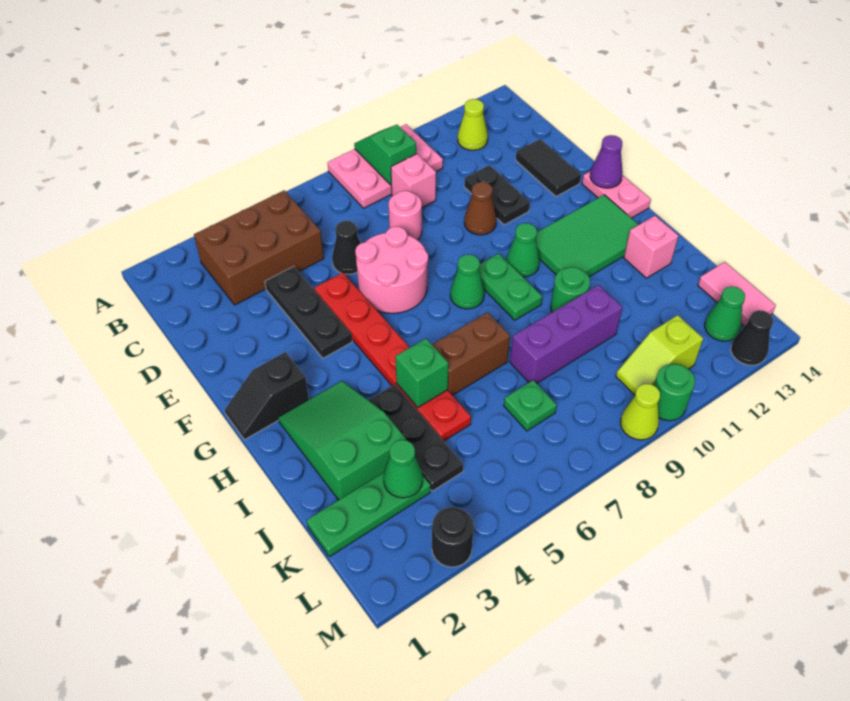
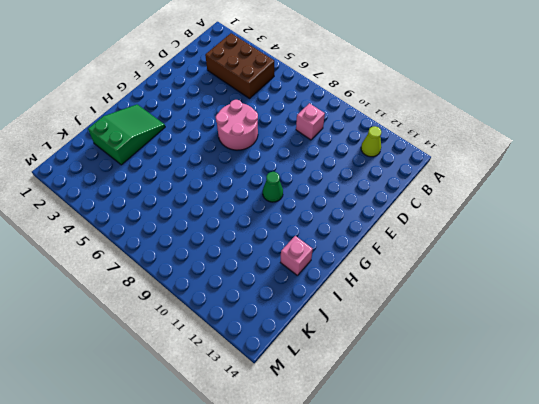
none -> pink 2x3 plate [328,124,443,208]
none -> black 1x3 plate [265,266,352,358]
none -> black 1x1 cone [332,221,361,274]
none -> pink 1x1 round brick [389,191,422,240]

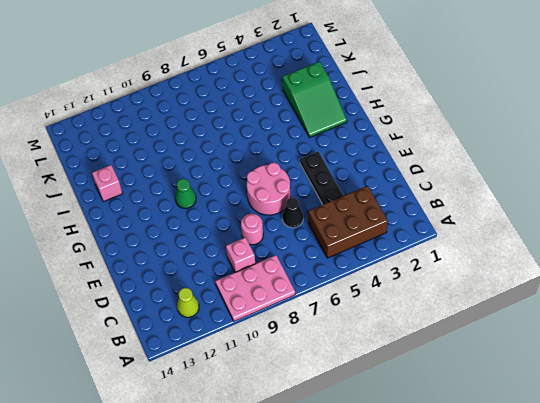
none -> black 1x2 plate [464,165,530,225]
none -> black 1x2 tile [516,139,581,196]
none -> red 1x6 plate [314,273,471,441]
none -> brown 1x1 cone [464,182,497,235]

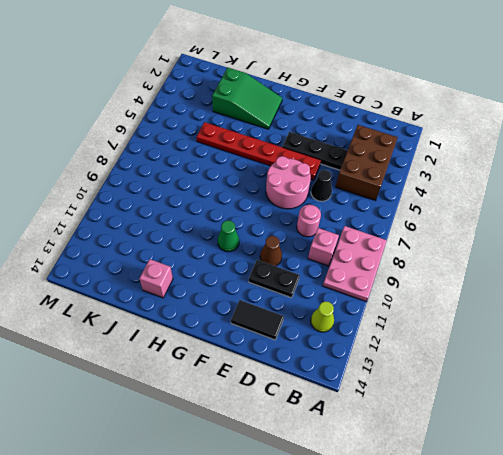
none -> pink 1x2 plate [582,171,651,218]
none -> black 1x2 slope [225,352,309,440]
none -> green 1x1 cone [450,255,484,309]
none -> green 1x2 plate [479,253,542,320]

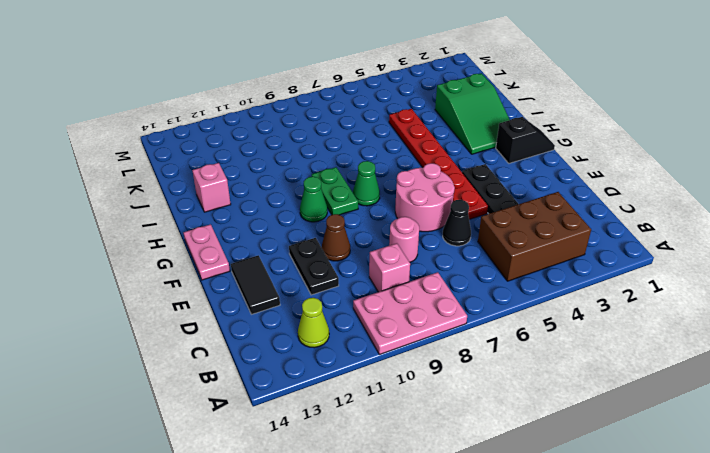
none -> green 2x3 tile [536,195,639,277]
none -> black 1x3 plate [369,384,463,491]
none -> brown 1x2 brick [432,312,510,395]
none -> green 1x1 round brick [551,267,590,312]

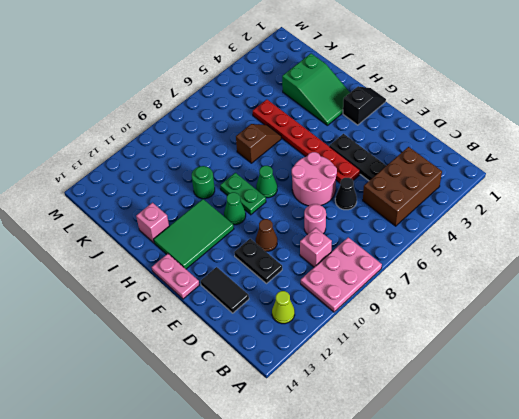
brown 1x2 slope [236,124,281,163] -> brown 1x2 brick [432,312,510,395]
none -> black 1x3 plate [369,384,463,491]
none -> purple 1x3 brick [510,285,622,383]
none -> green 1x3 plate [307,472,431,557]
none -> green 1x1 plate [504,380,557,431]

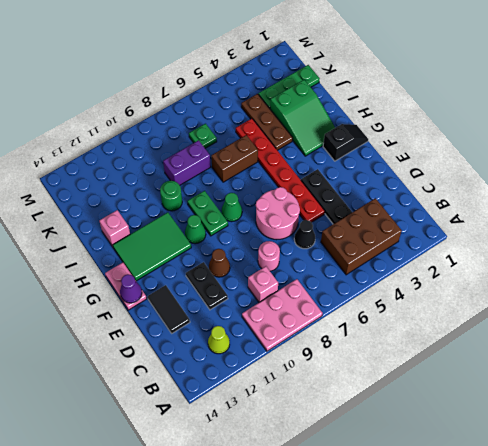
brown 1x3 plate [241,94,293,150] -> black 1x3 plate [369,384,463,491]
purple 1x2 brick [163,140,211,185] -> purple 1x3 brick [510,285,622,383]
none -> pink 1x2 tile [698,262,776,326]
none -> lime 1x2 slope [616,315,703,395]
none -> green 1x1 cone [705,286,745,341]
none -> black 1x1 round brick [432,507,474,567]

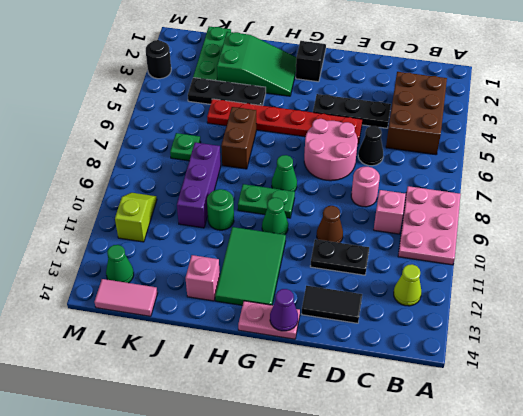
none -> lime 1x1 cone [621,384,660,440]
none -> green 1x1 round brick [654,364,695,421]
none -> black 1x1 cone [731,310,773,365]
none -> green 1x2 slope [354,125,416,185]

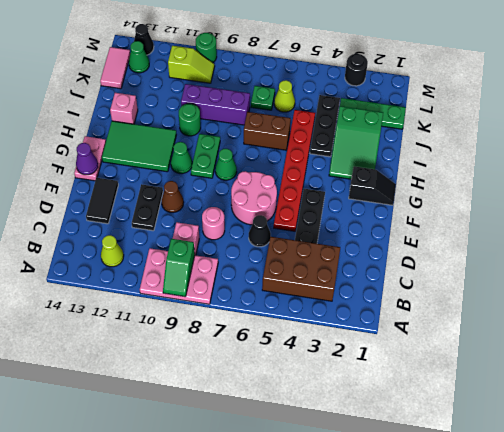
lime 1x1 cone [274,80,295,112] -> lime 1x1 cone moved to [621,384,660,440]
none -> green 1x1 brick [395,339,448,407]
none -> green 1x1 cone [383,440,423,498]

